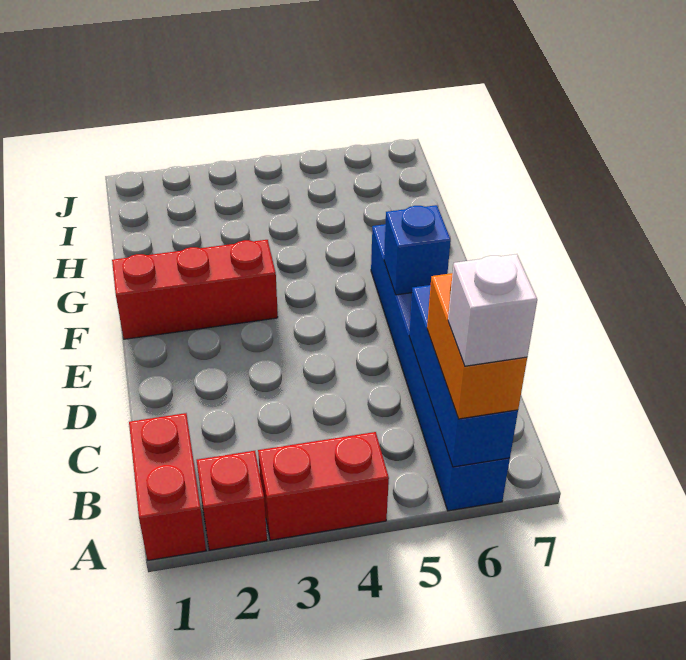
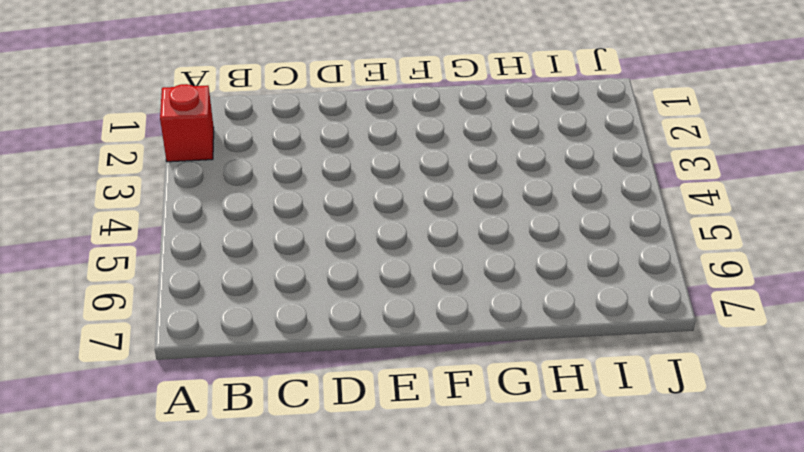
none -> red 1x2 brick [129,413,206,560]
none -> red 1x2 brick [258,432,389,540]

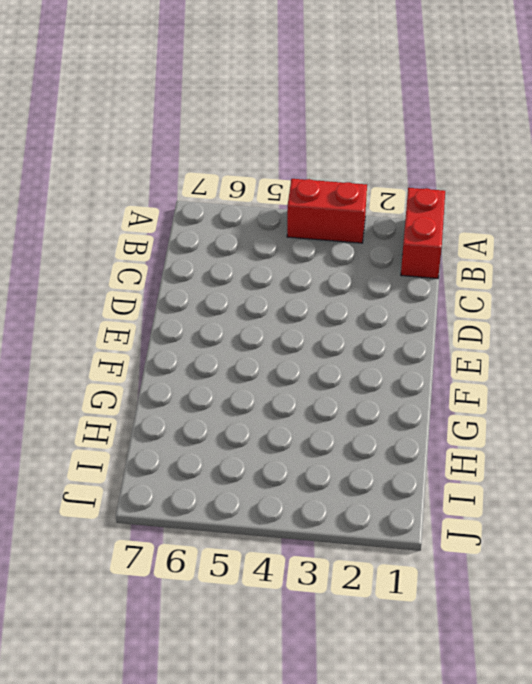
none -> red 1x1 brick [197,451,267,550]
none -> blue 1x6 brick [371,224,510,511]

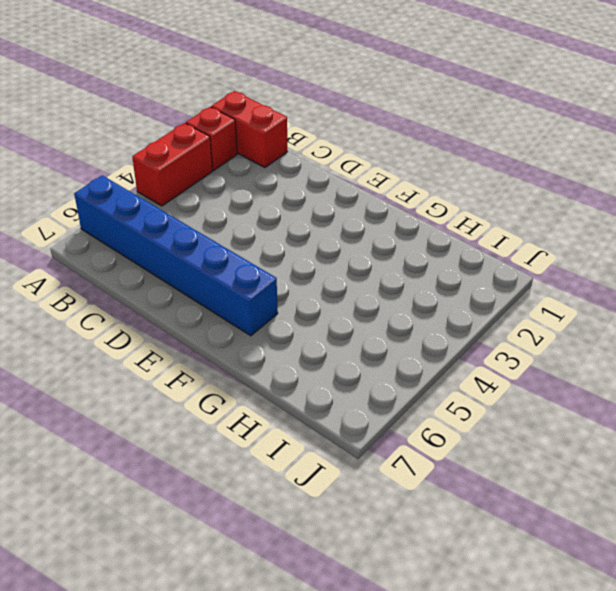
none -> red 1x3 brick [112,240,278,339]
none -> blue 1x3 brick [409,285,518,467]

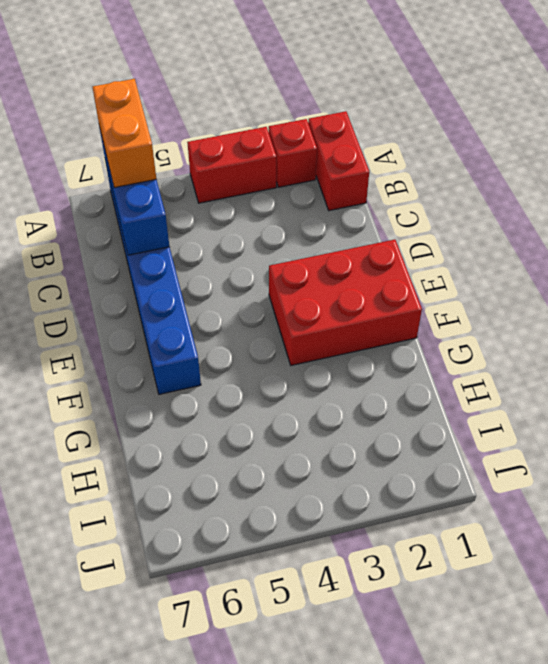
red 2x3 brick [269,240,422,365] -> red 1x3 brick [112,240,278,339]
none -> blue 1x1 brick [384,205,451,295]
none -> white 1x1 brick [448,254,537,366]

